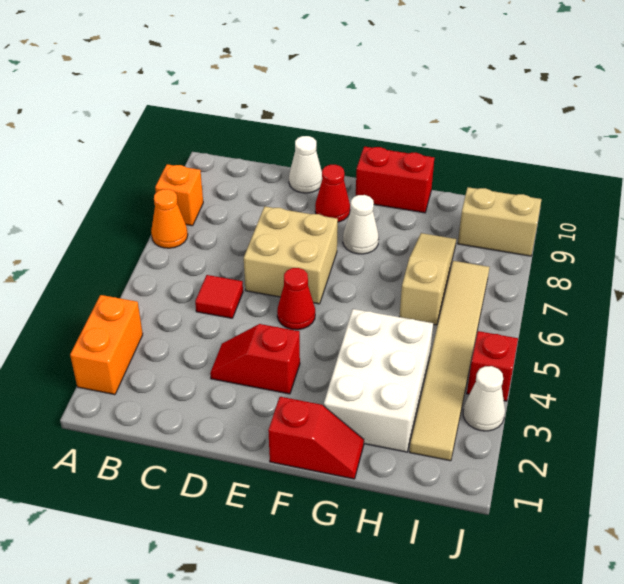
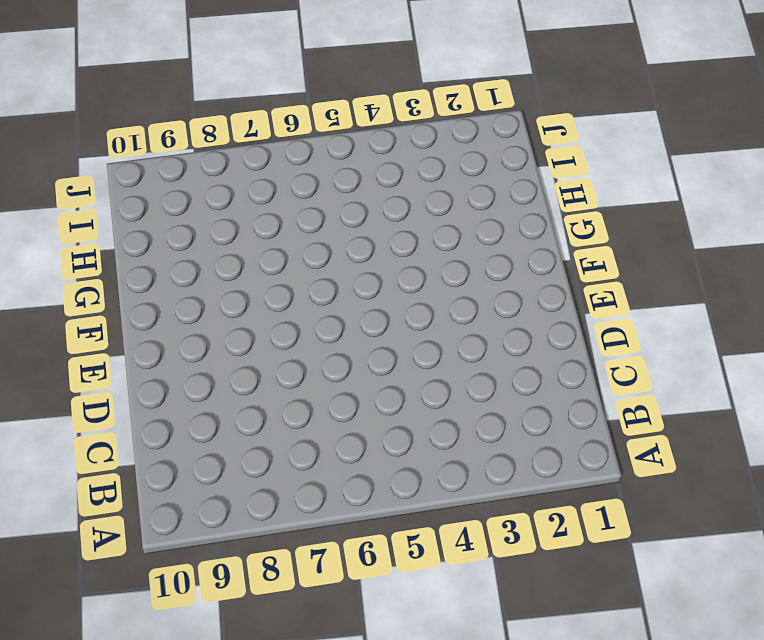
none -> orange 1x2 brick [70,295,143,395]
none -> orange 1x1 cone [151,189,188,248]
none -> orange 1x1 brick [155,164,203,226]

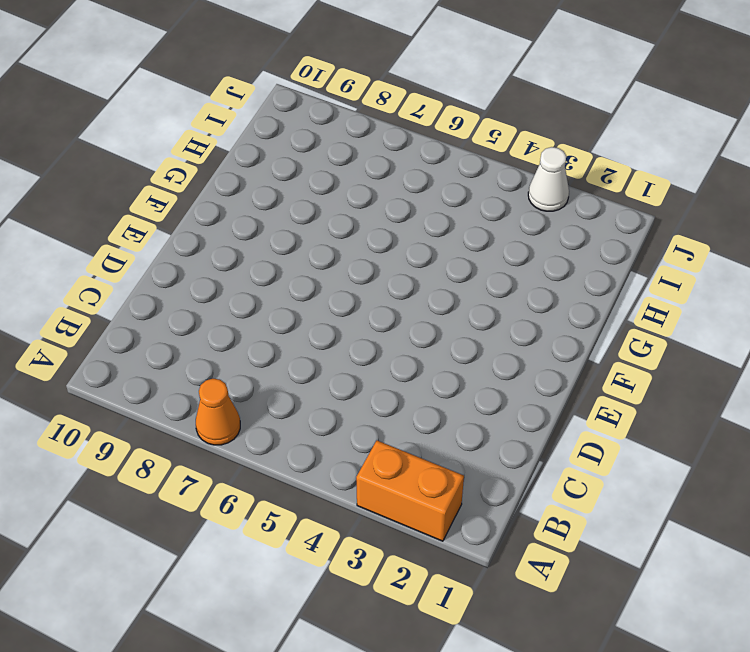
none -> orange 1x1 brick [155,164,203,226]
none -> red 1x1 tile [195,275,243,318]
none -> red 1x2 slope [210,324,300,394]

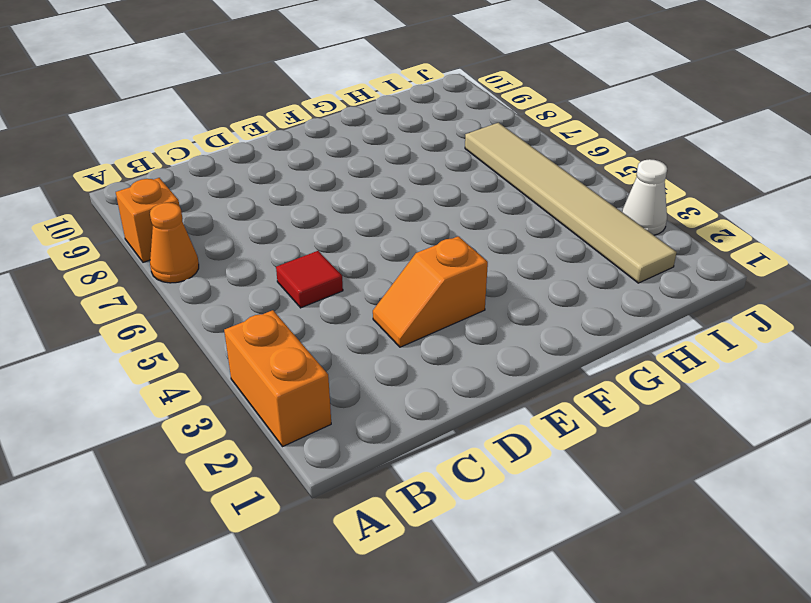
orange 1x2 slope [373,236,488,347] -> red 1x2 slope [210,324,300,394]
none -> tan 2x2 brick [244,206,338,304]
none -> white 1x1 cone [289,136,322,193]
none -> red 1x1 cone [277,268,315,330]

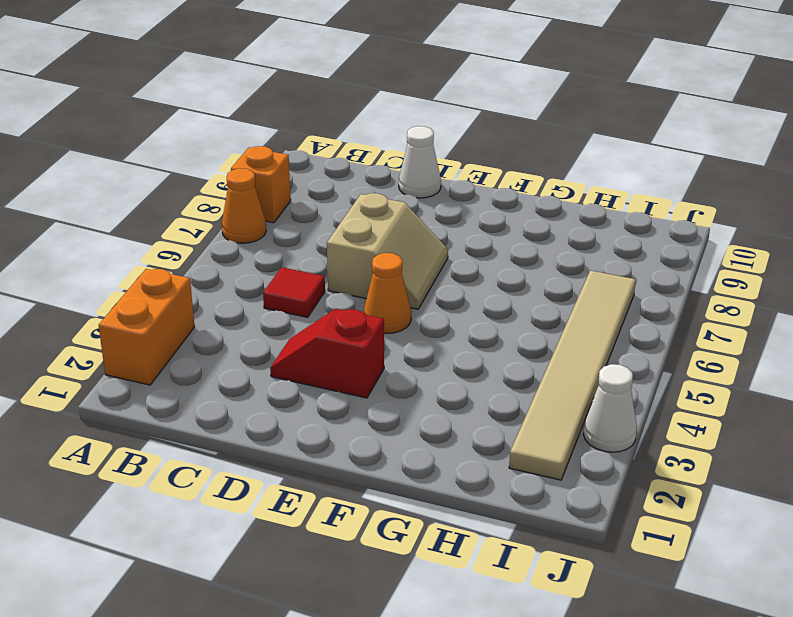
tan 2x2 slope [327,193,448,309] -> tan 2x2 brick [244,206,338,304]
orange 1x1 cone [364,253,411,333] -> red 1x1 cone [277,268,315,330]
none -> red 1x1 cone [315,165,350,222]
none -> red 1x2 slope [268,397,364,479]
none -> white 1x1 cone [343,195,379,254]

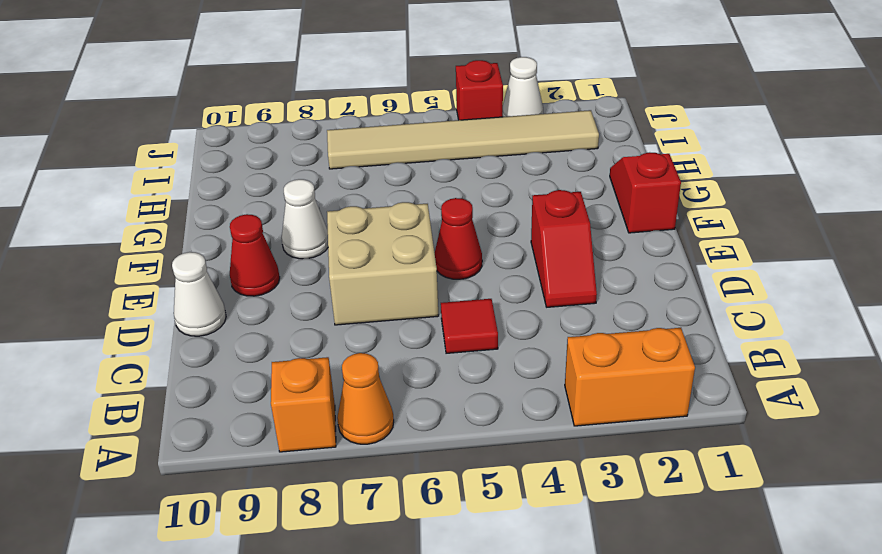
none -> red 1x2 brick [356,147,434,213]
none -> white 2x3 brick [324,309,433,452]
none -> tan 1x3 slope [400,233,456,325]

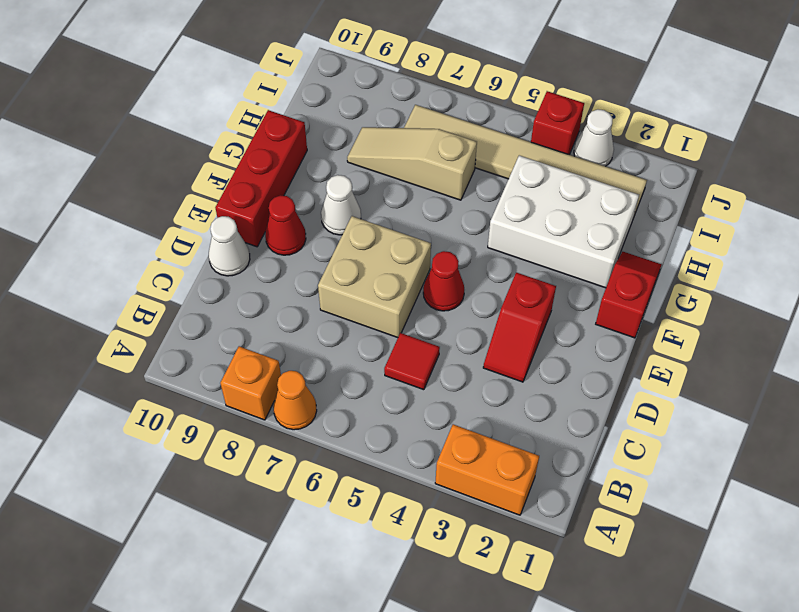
red 1x3 brick [215,110,307,247] -> red 1x2 brick [356,147,434,213]
none -> tan 1x2 brick [458,187,542,256]

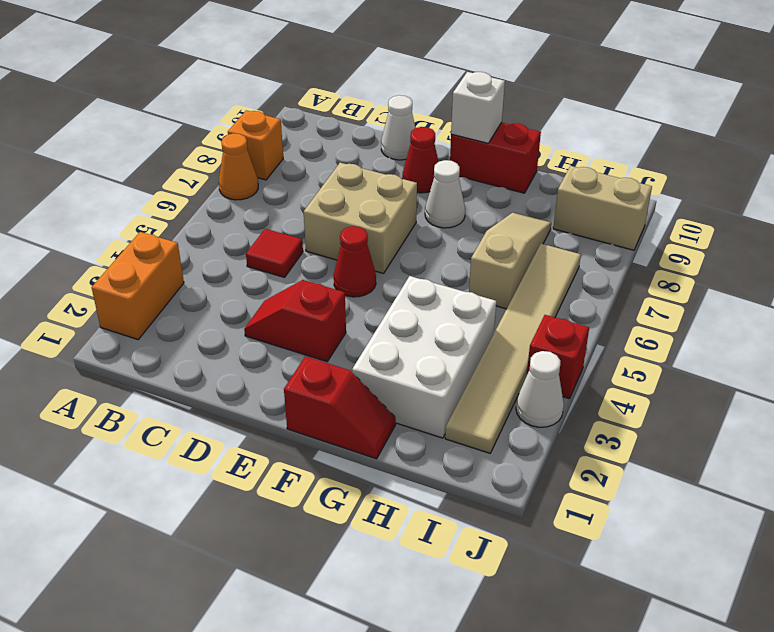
white 1x1 brick [451,72,505,143] -> none

